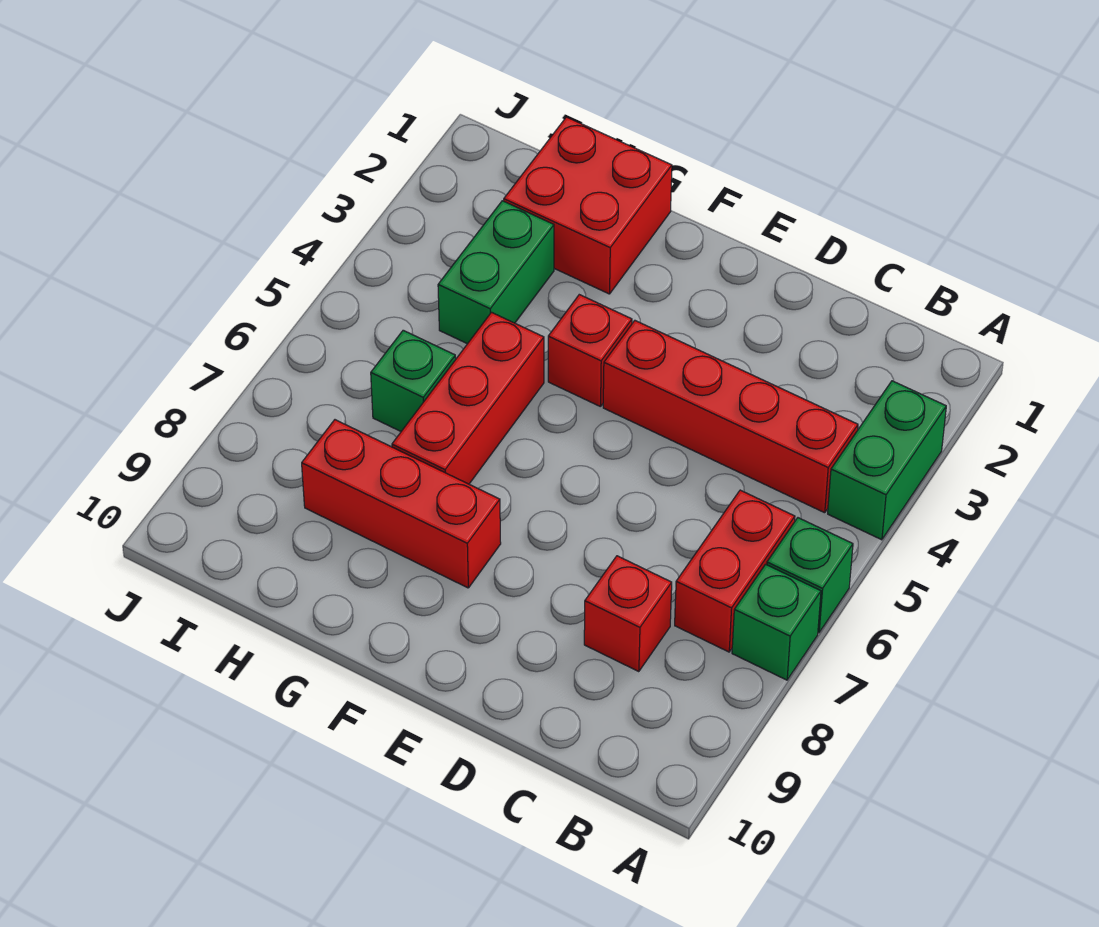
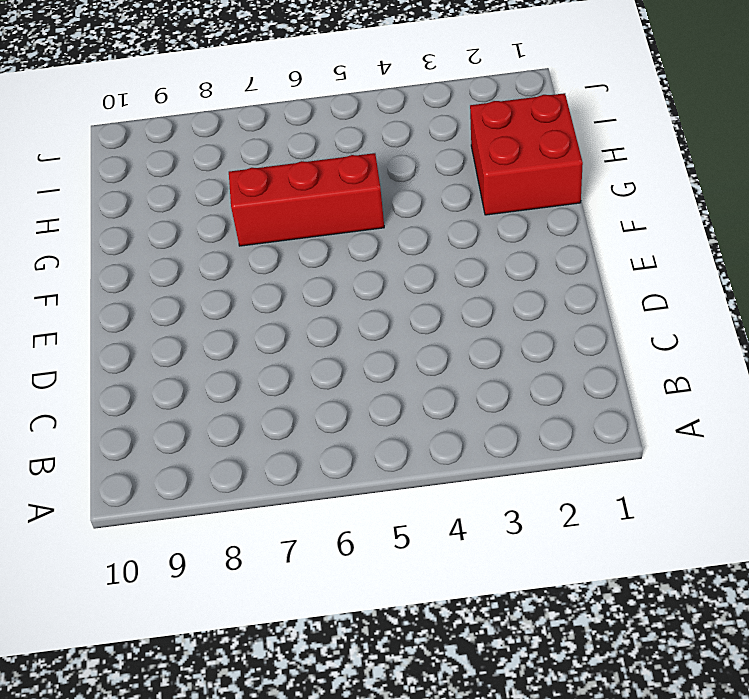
none -> green 1x2 brick [828,381,946,540]
none -> green 1x1 brick [767,518,853,633]
none -> green 1x1 brick [732,564,821,680]

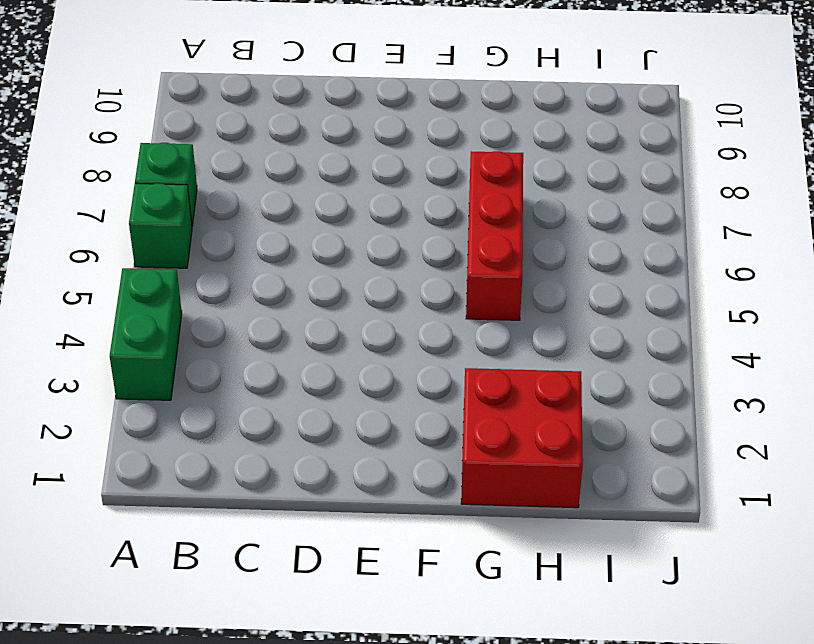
none -> red 1x4 brick [603,321,858,513]
none -> red 1x2 brick [675,490,795,652]
none -> red 1x1 brick [584,556,672,672]

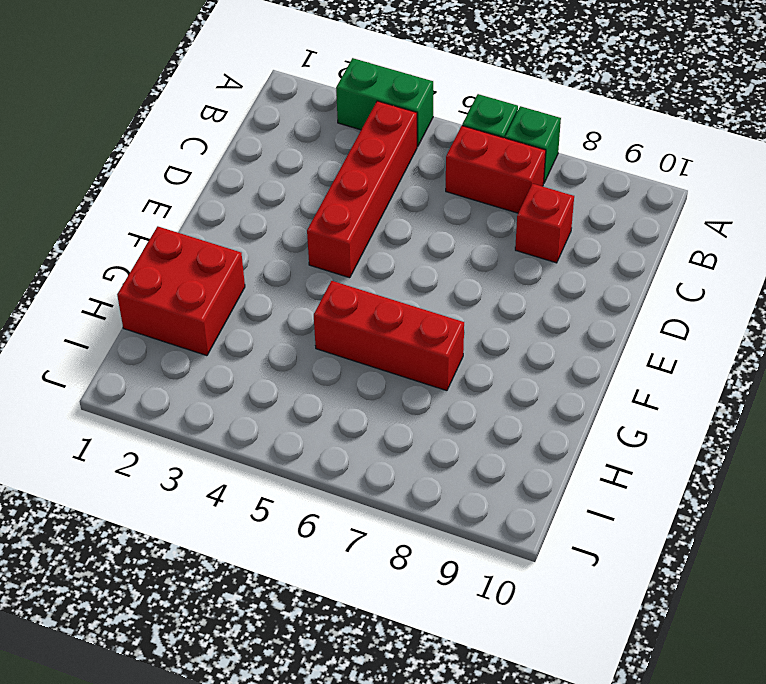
none -> red 1x1 brick [548,295,632,407]
none -> red 1x3 brick [302,420,501,588]
none -> green 1x2 brick [438,201,554,344]

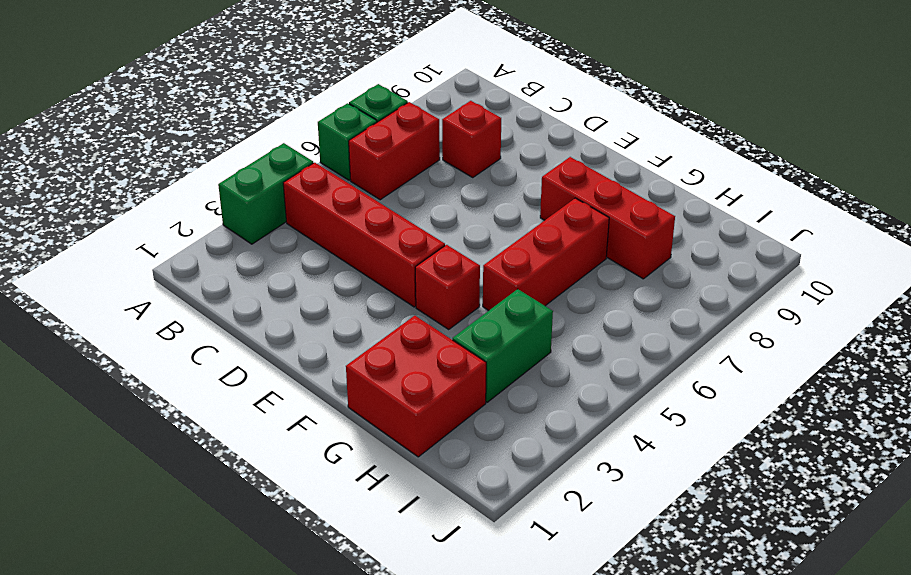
none -> green 1x1 brick [371,330,456,431]

